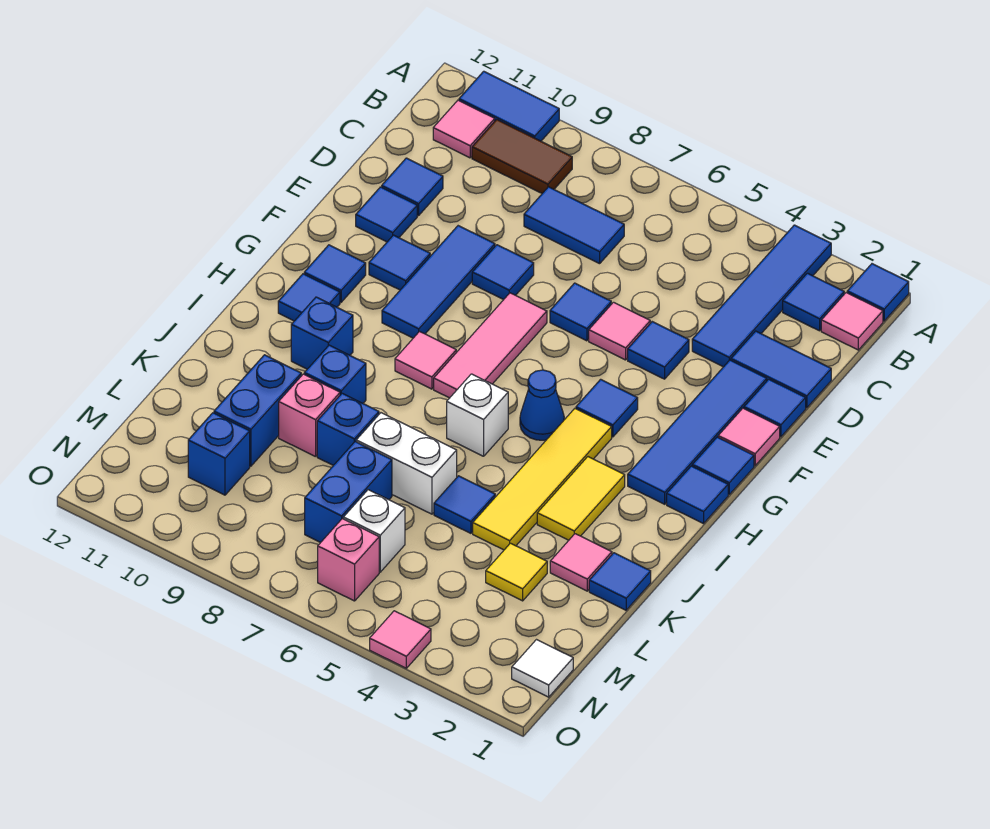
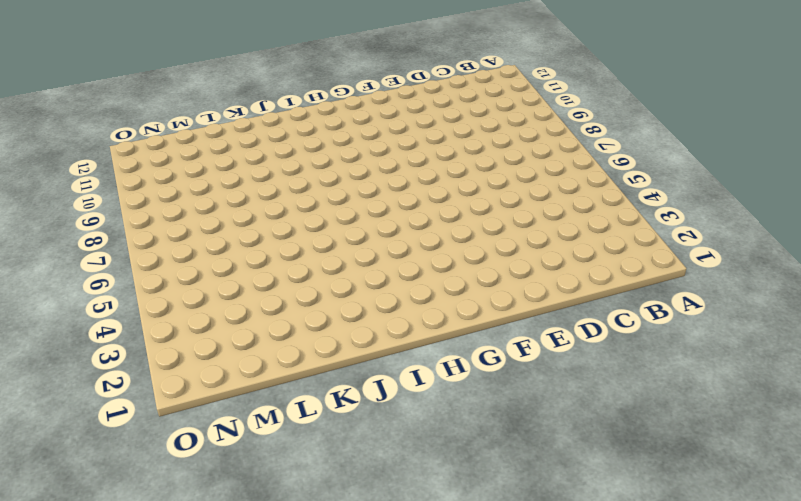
none -> blue 1x1 tile [847,264,909,321]
none -> blue 1x4 tile [692,225,831,367]
none -> blue 1x2 tile [459,71,559,141]
none -> pink 1x1 tile [821,293,883,350]

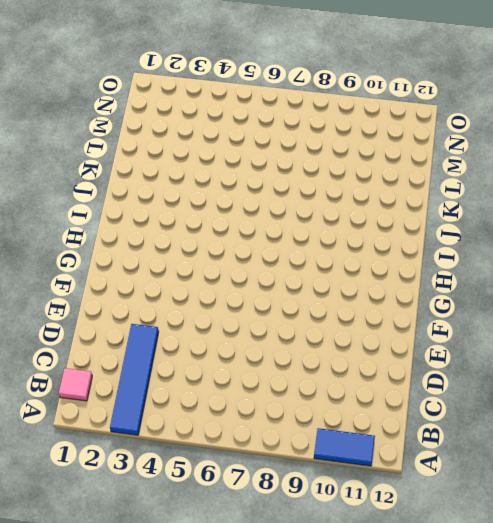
none -> blue 1x1 tile [847,264,909,321]
none -> blue 1x1 tile [783,273,844,331]
none -> brown 1x2 tile [472,120,572,193]
none -> pink 1x1 tile [433,100,495,158]

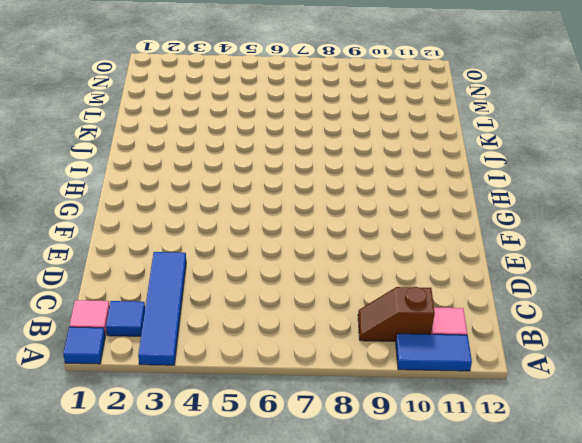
brown 1x2 slope [358,287,435,341] -> brown 1x2 tile [472,120,572,193]
none -> blue 1x2 tile [524,187,624,264]
none -> blue 1x2 tile [731,331,831,408]
none -> blue 1x1 tile [382,158,443,216]
none -> blue 1x1 tile [744,379,806,437]

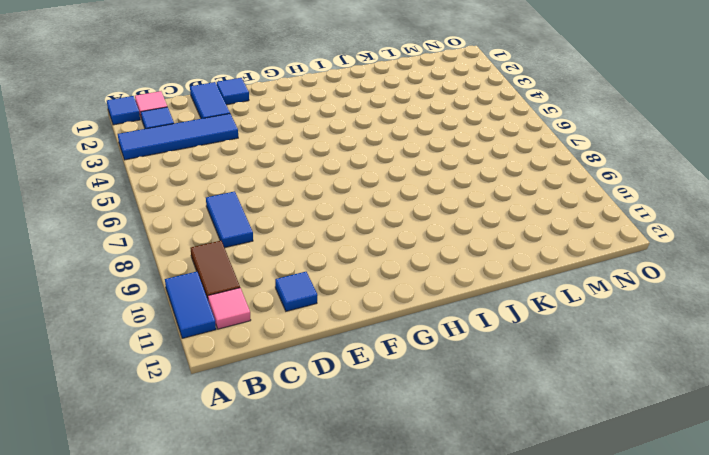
none -> blue 1x4 tile [628,360,767,504]
none -> blue 1x1 tile [628,322,689,379]
none -> pink 1x1 tile [589,302,650,360]
none -> blue 1x1 tile [550,283,611,341]

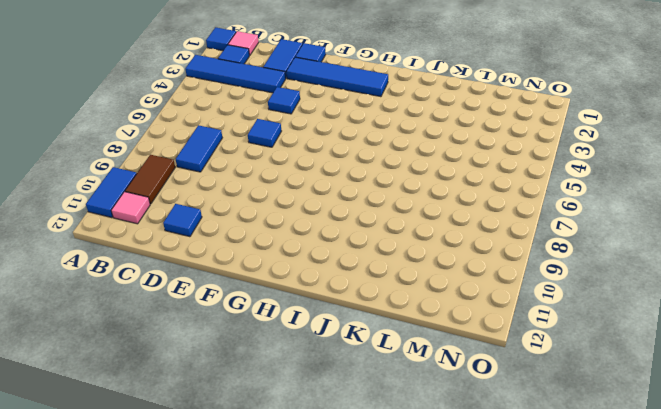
none -> pink 1x1 tile [589,302,650,360]
none -> blue 1x1 tile [472,245,534,300]
none -> blue 1x3 tile [382,226,495,338]
none -> blue 1x1 tile [356,187,417,242]

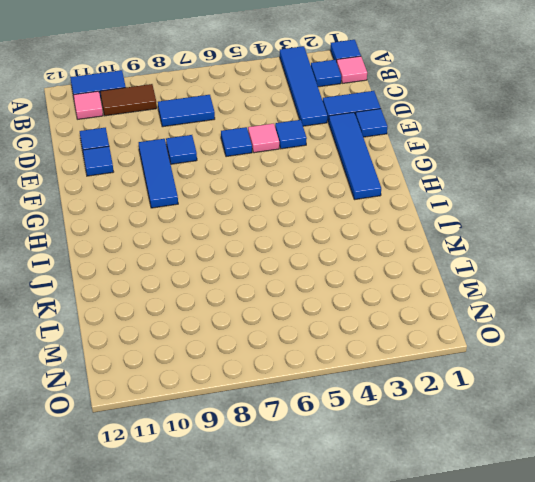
none -> pink 1x1 tile [718,408,780,466]
none -> pink 1x3 tile [434,293,547,398]
none -> blue 1x1 tile [369,235,430,290]
none -> blue 1x1 tile [692,437,754,494]

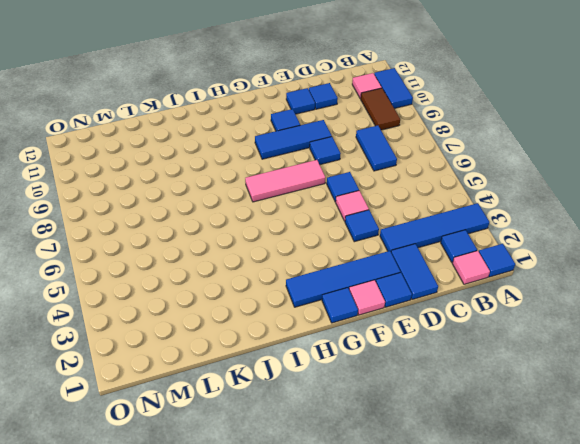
none -> blue 1x1 tile [576,379,638,437]
none -> blue 1x1 tile [304,245,366,302]
none -> blue 1x1 tile [667,466,728,524]
none -> yellow 1x4 tile [473,409,612,550]

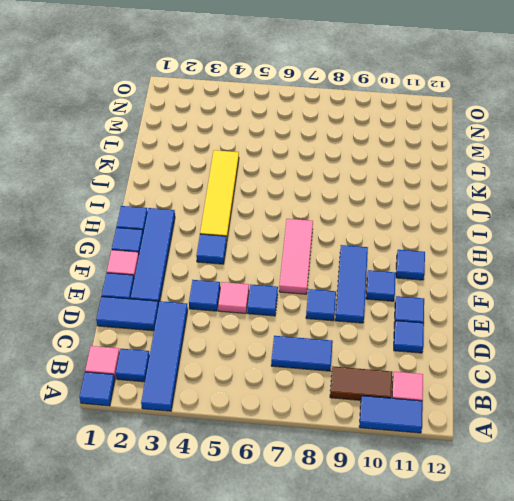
none -> blue 1x1 cone [520,370,564,440]
none -> pink 1x1 tile [395,332,456,389]
none -> blue 1x1 tile [278,274,340,321]
none -> yellow 1x2 tile [537,457,625,540]

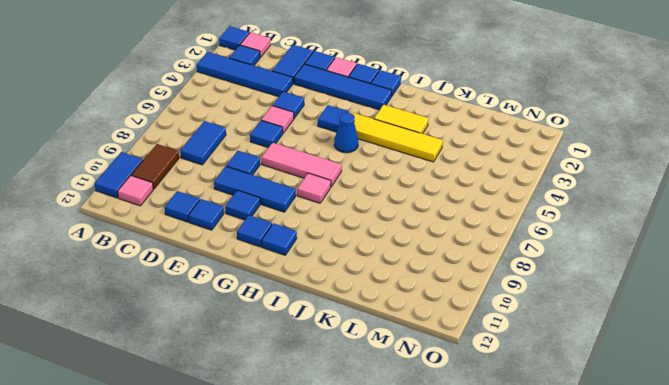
none -> white 1x1 brick [447,374,508,456]
none -> blue 1x1 brick [291,297,353,369]
none -> blue 1x1 brick [304,345,366,403]
none -> blue 1x1 tile [589,553,651,610]

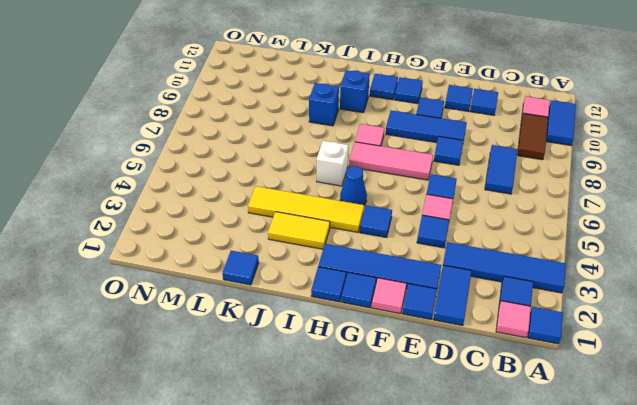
none -> pink 1x1 tile [550,534,612,591]
none -> blue 1x1 tile [434,476,495,533]
none -> white 1x2 brick [356,413,457,514]
none -> blue 1x1 brick [317,393,379,465]

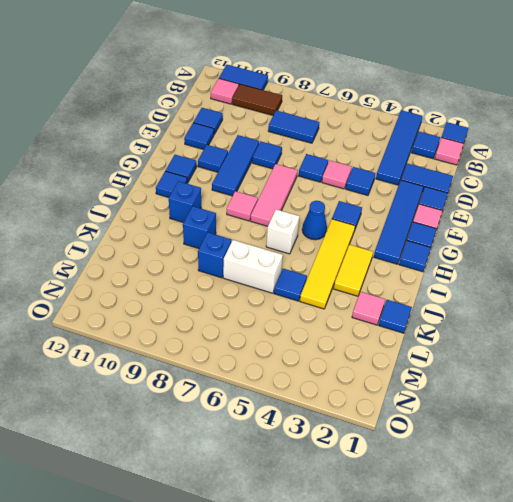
none -> pink 1x1 brick [279,374,340,457]
none -> blue 1x2 brick [214,355,301,466]
none -> yellow 1x1 tile [486,543,547,601]
none -> blue 1x2 brick [305,442,392,543]

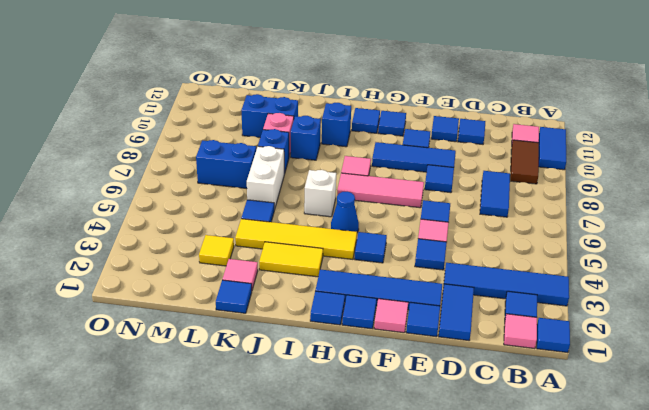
none -> white 1x1 brick [343,490,405,572]
none -> blue 1x1 brick [188,413,250,495]
none -> white 1x1 tile [512,640,573,697]
none -> pink 1x1 brick [318,519,379,601]

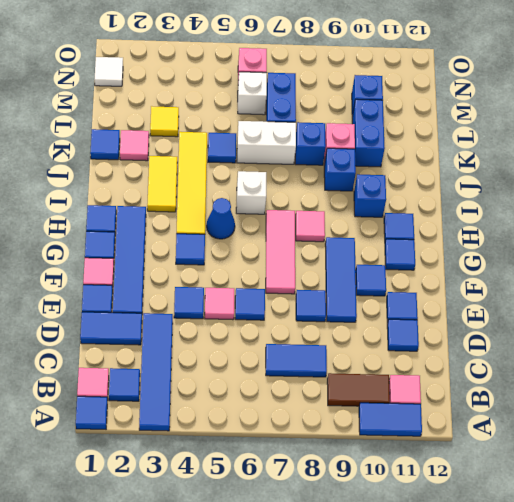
none -> pink 1x1 tile [370,611,431,668]

